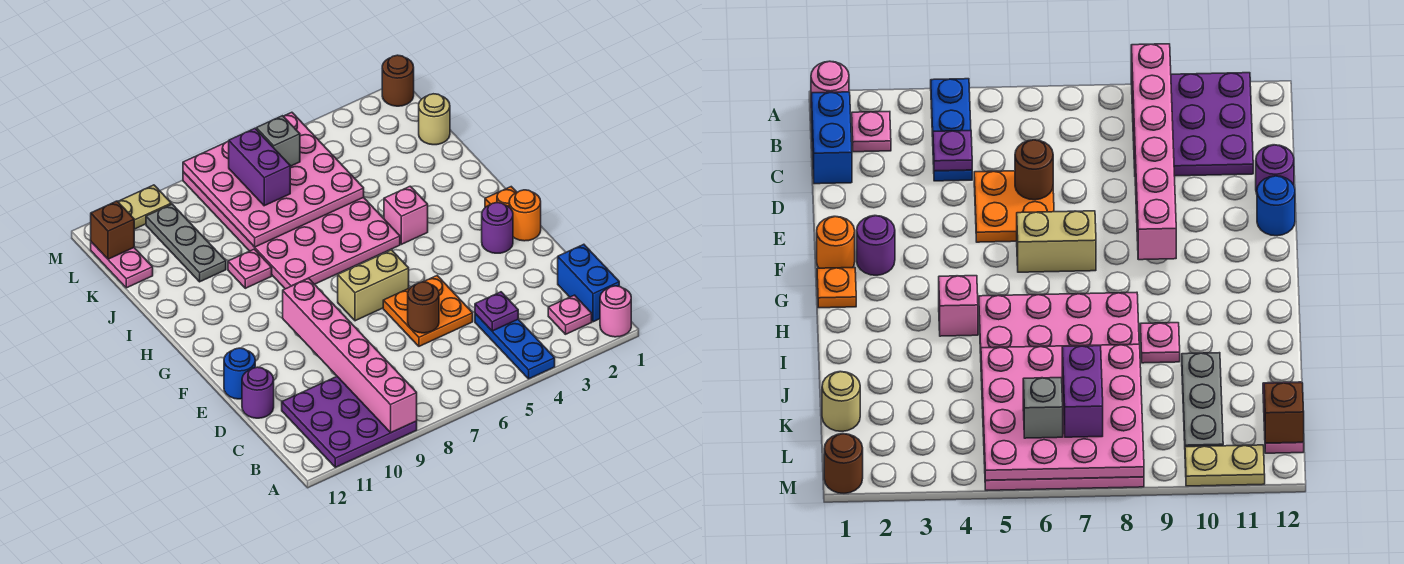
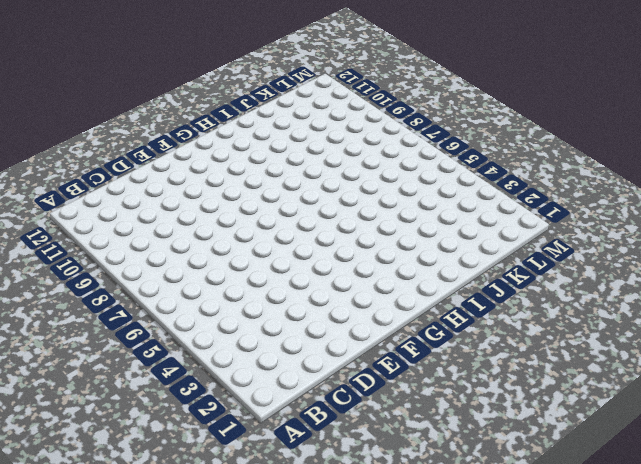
none -> pink 1x1 round brick [600,286,631,337]
none -> blue 1x3 plate [475,314,555,379]
none -> purple 3x3 plate [282,377,417,467]

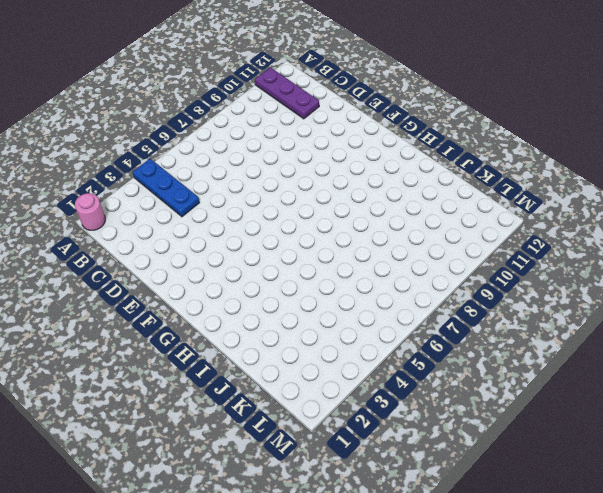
purple 1x3 plate [255,67,319,119] -> purple 3x3 plate [282,377,417,467]
none -> blue 1x2 brick [558,244,619,322]
none -> pink 1x1 plate [548,295,592,334]
none -> orange 2x2 plate [383,276,473,346]

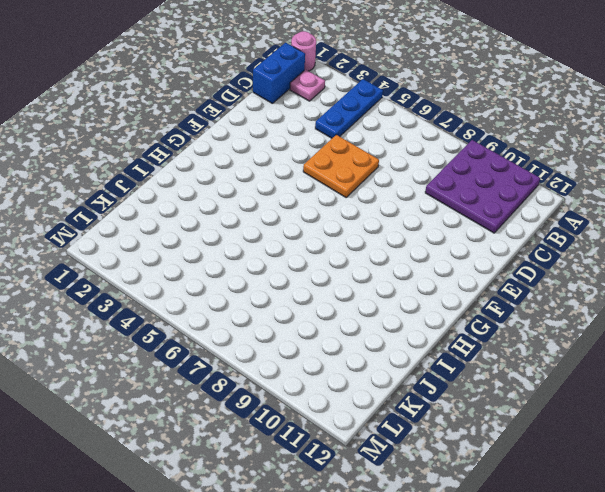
none -> purple 1x1 round brick [242,367,274,418]
none -> blue 1x1 round brick [224,348,255,399]
none -> orange 1x1 round brick [509,190,541,241]

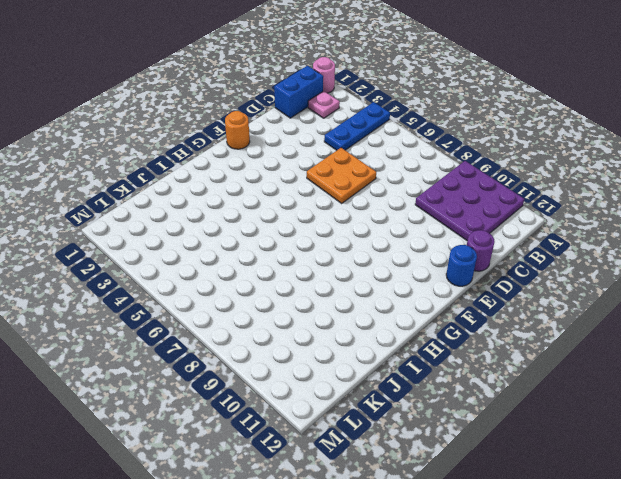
none -> purple 1x1 round brick [482,203,513,253]
none -> tan 1x2 brick [338,250,409,321]
none -> orange 1x1 plate [485,187,517,207]

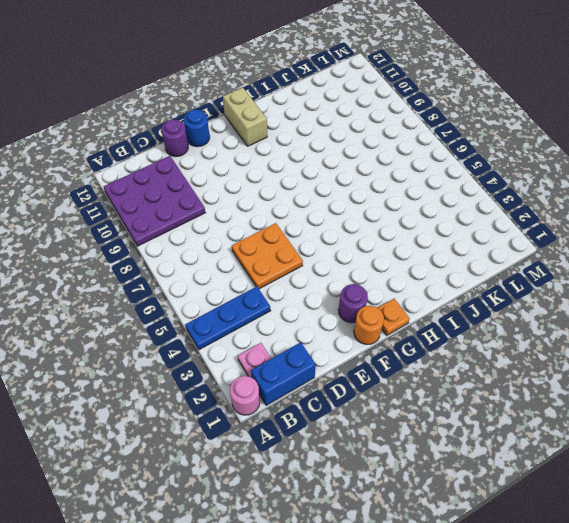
tan 1x2 brick [223,87,267,146] -> tan 1x2 brick moved to [338,250,409,321]
none -> pink 1x1 brick [384,186,428,244]
none -> pink 4x6 plate [183,172,400,289]
none -> pink 1x1 plate [228,249,272,288]

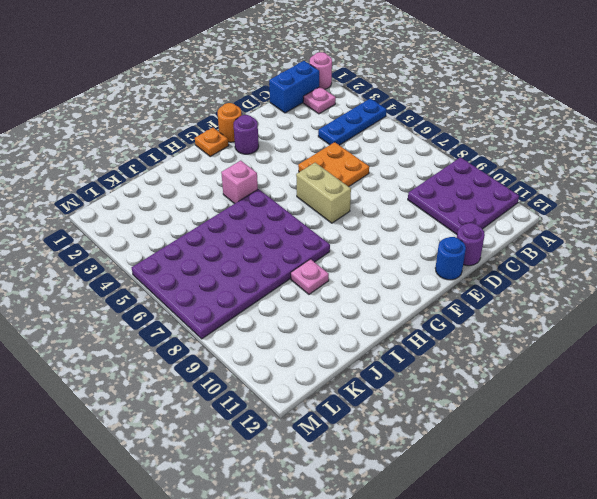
purple 4x6 plate [132,189,330,339] -> pink 4x6 plate [183,172,400,289]
none -> grey 1x3 plate [146,204,226,282]
none -> tan 1x1 round brick [419,94,450,145]
none -> pink 1x2 plate [91,242,153,288]

